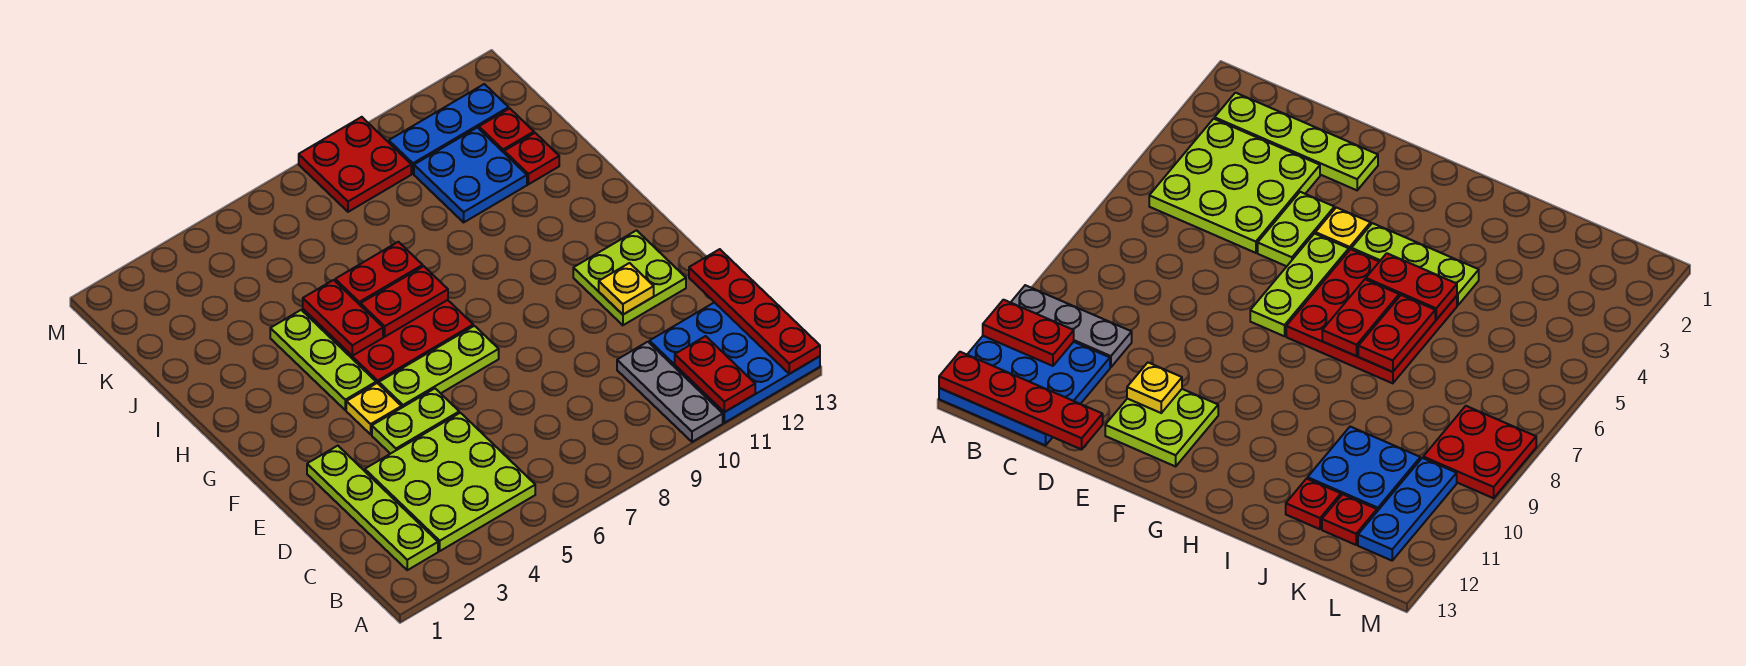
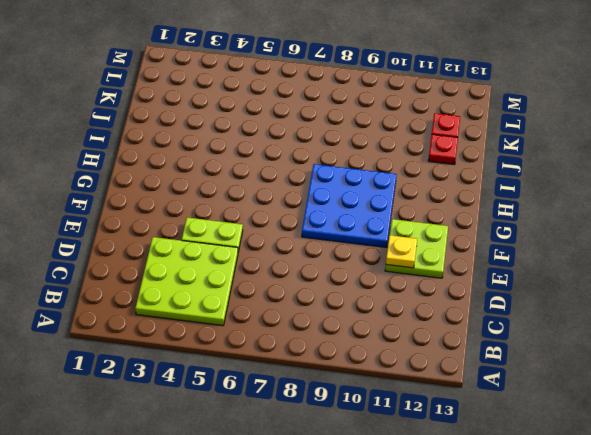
blue 3x3 plate [302,164,397,248] -> blue 3x3 plate moved to [649,302,820,423]
none -> grey 1x3 plate [617,342,723,442]
none -> lime 1x4 plate [307,446,438,570]
none -> yellow 1x1 plate [346,383,401,434]

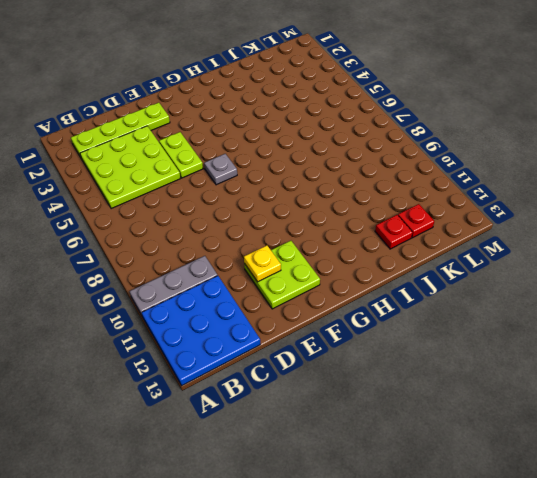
grey 1x1 plate [204,154,237,185] -> lime 1x3 plate [379,326,499,408]
none -> yellow 1x1 plate [346,383,401,434]
none -> lime 1x3 plate [270,310,376,410]
none -> red 3x3 plate [303,300,473,384]

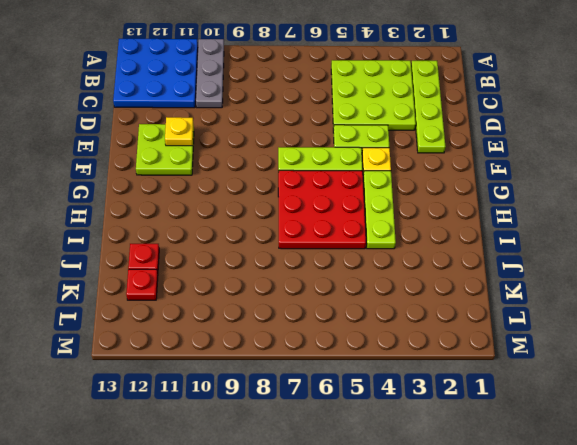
none -> blue 2x2 plate [414,127,527,222]
none -> red 2x2 plate [299,117,411,212]
none -> blue 1x3 plate [389,84,509,174]

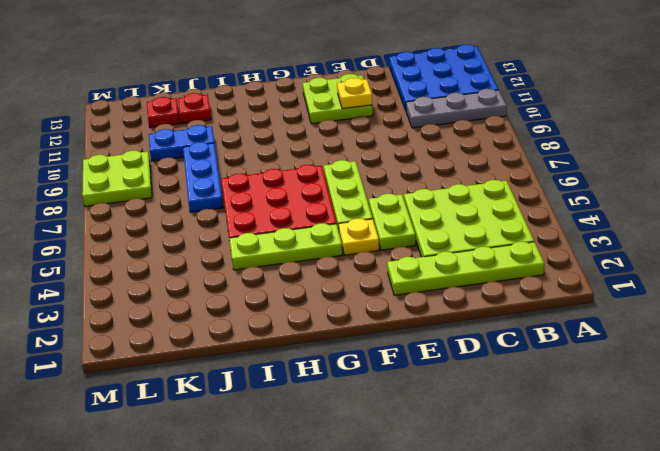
blue 1x3 plate [183,142,223,212] -> blue 1x3 plate moved to [389,84,509,174]
blue 1x2 plate [149,125,214,161] -> blue 2x2 plate [414,127,527,222]
lime 2x2 plate [82,151,152,206] -> red 2x2 plate [299,117,411,212]
none -> red 1x2 plate [675,336,755,412]
none -> red 1x4 plate [689,249,820,374]
none -> red 1x2 plate [303,280,383,356]

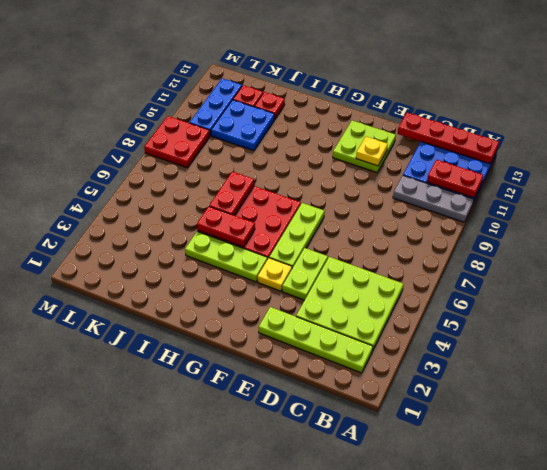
none -> red 1x2 plate [361,266,448,337]

